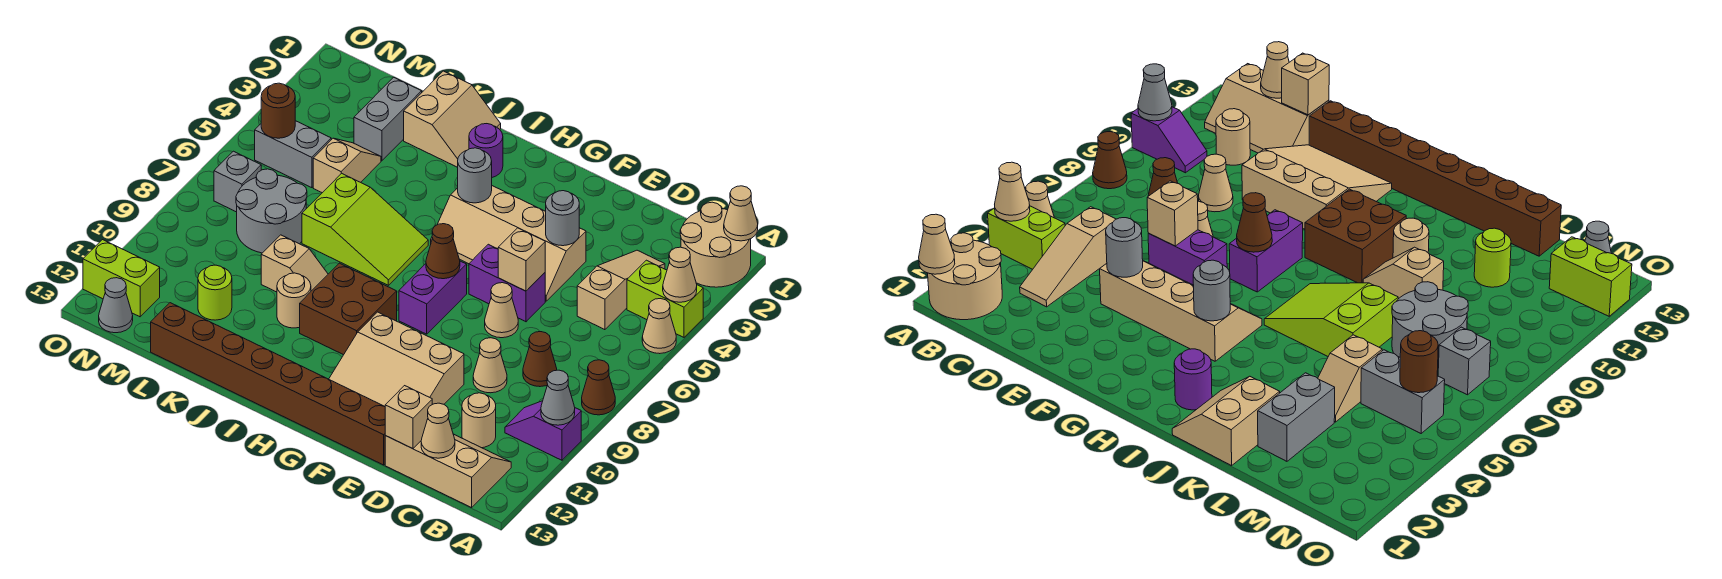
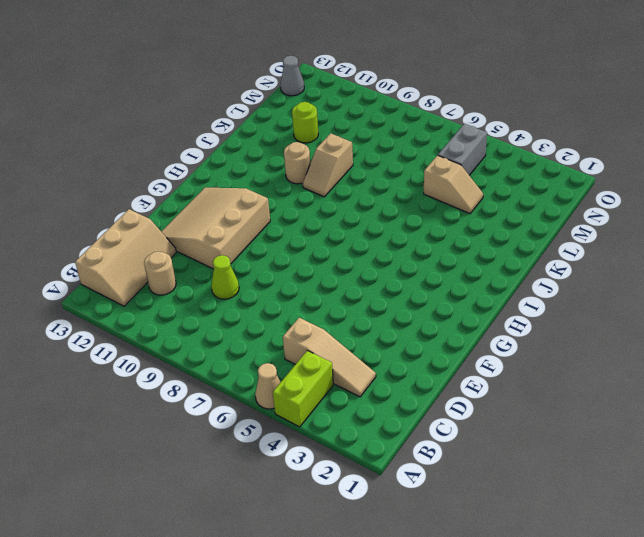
lime 1x1 cone [211,255,239,299] -> tan 1x1 cone [473,338,507,393]
none -> tan 2x2 round brick [680,202,751,287]
none -> brown 1x1 cone [582,360,615,415]
none -> purple 1x2 slope [505,401,581,460]
none -> brown 1x1 cone [523,332,557,387]

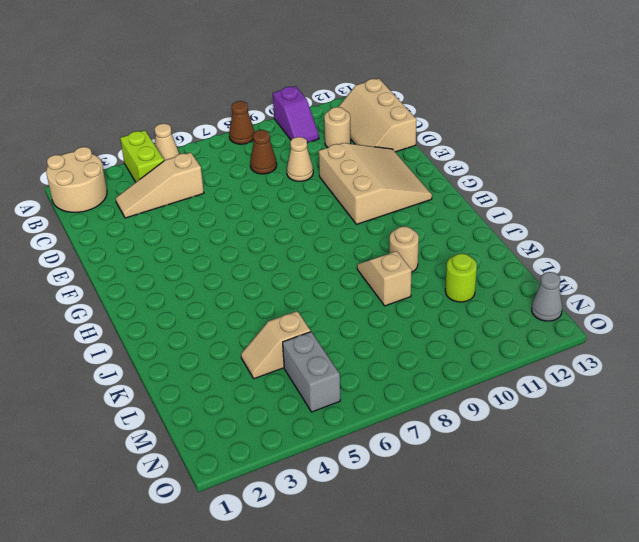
none -> tan 2x4 slope [431,186,586,301]
none -> purple 1x2 brick [469,244,545,322]
none -> tan 1x1 cone [485,283,518,338]
none -> brown 1x8 brick [151,303,385,465]

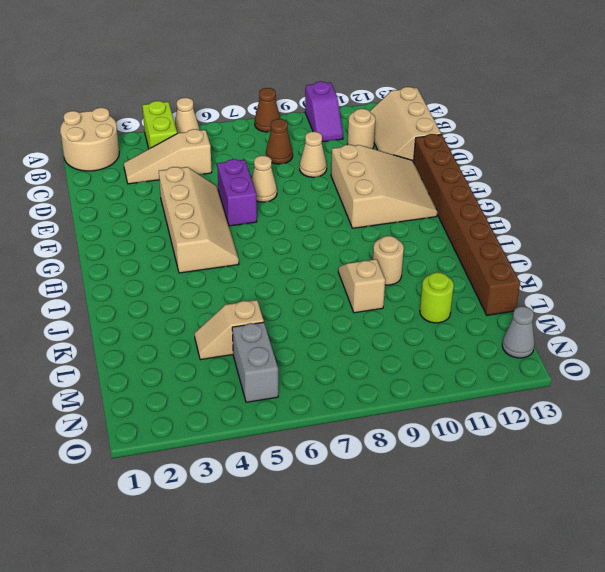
none -> purple 1x2 brick [399,261,467,334]
none -> brown 2x2 brick [300,263,397,355]
none -> purple 1x1 round brick [469,124,503,177]
none -> lime 2x3 slope [302,173,428,285]

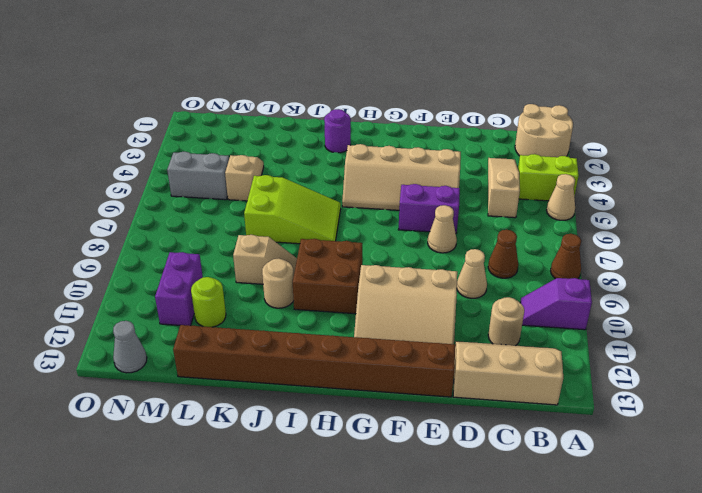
purple 1x2 brick [155,252,203,326] -> purple 1x2 brick moved to [399,261,467,334]
none -> tan 2x2 slope [404,71,501,167]
none -> grey 1x2 brick [354,77,422,161]
none -> grey 2x2 round brick [236,169,307,253]
none -> grey 1x1 brick [214,151,261,212]

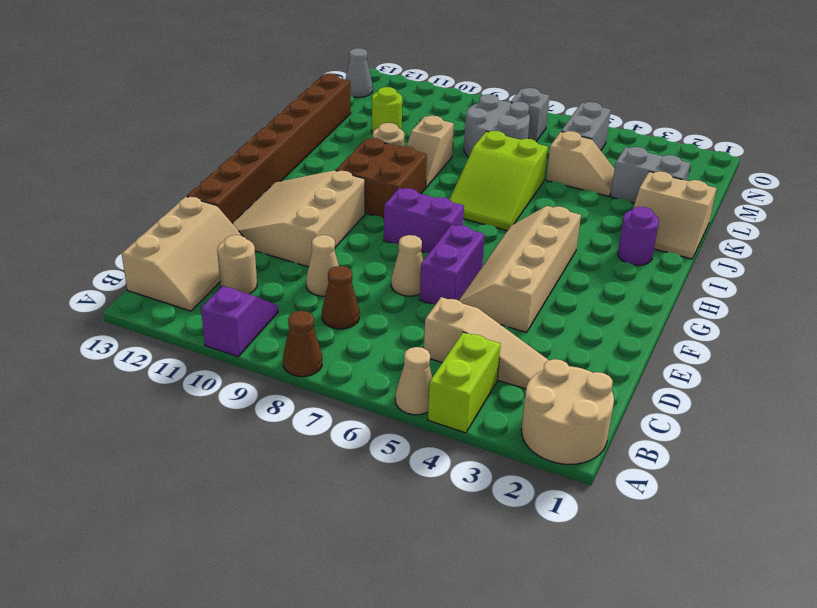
none -> lime 1x2 brick [83,240,160,317]
none -> tan 1x1 cone [724,186,758,241]
none -> tan 1x1 cone [663,247,697,302]
none -> grey 1x1 cone [541,370,575,425]

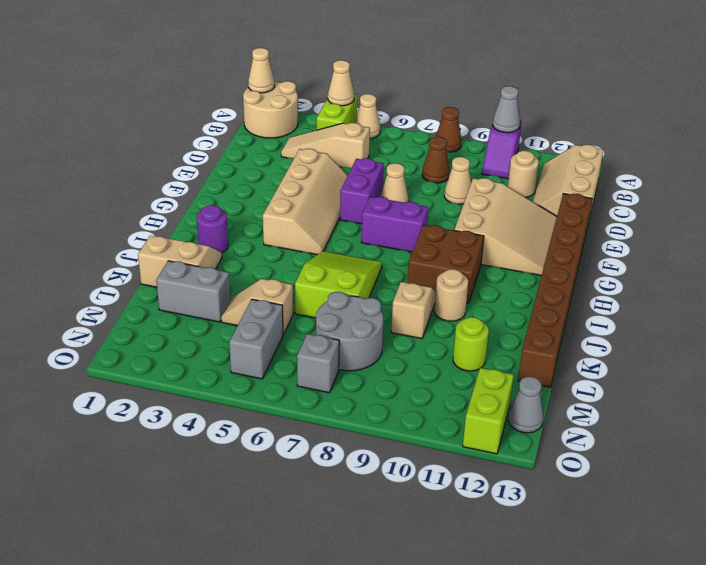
none -> tan 1x1 cone [421,403,455,458]
none -> tan 1x1 brick [385,386,432,449]
none -> grey 1x1 round brick [546,191,579,246]
none -> tan 1x1 brick [498,228,545,291]

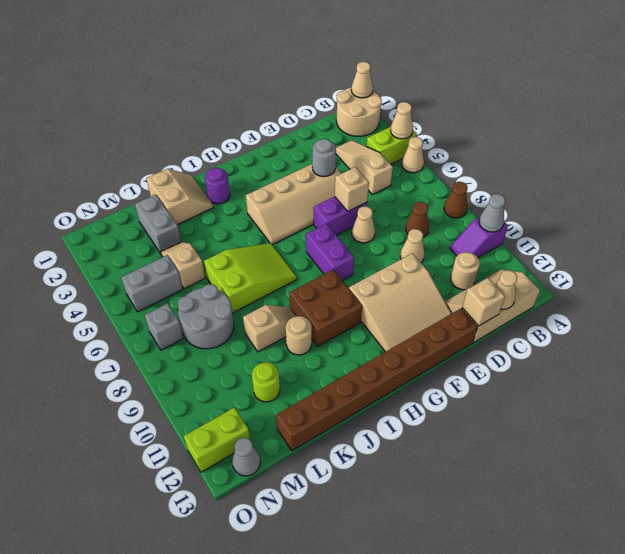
none -> brown 1x1 cone [426,224,460,279]
none -> grey 1x1 round brick [458,148,492,203]
none -> brown 1x1 round brick [261,83,295,138]

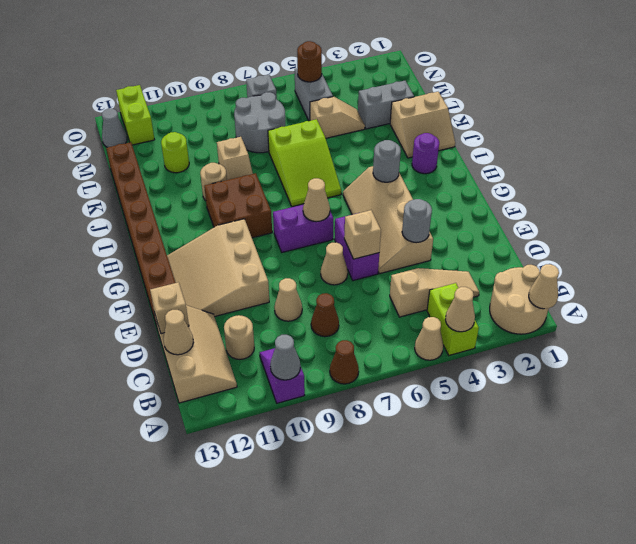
tan 1x1 cone [303,178,330,222] -> brown 1x1 cone [426,224,460,279]

